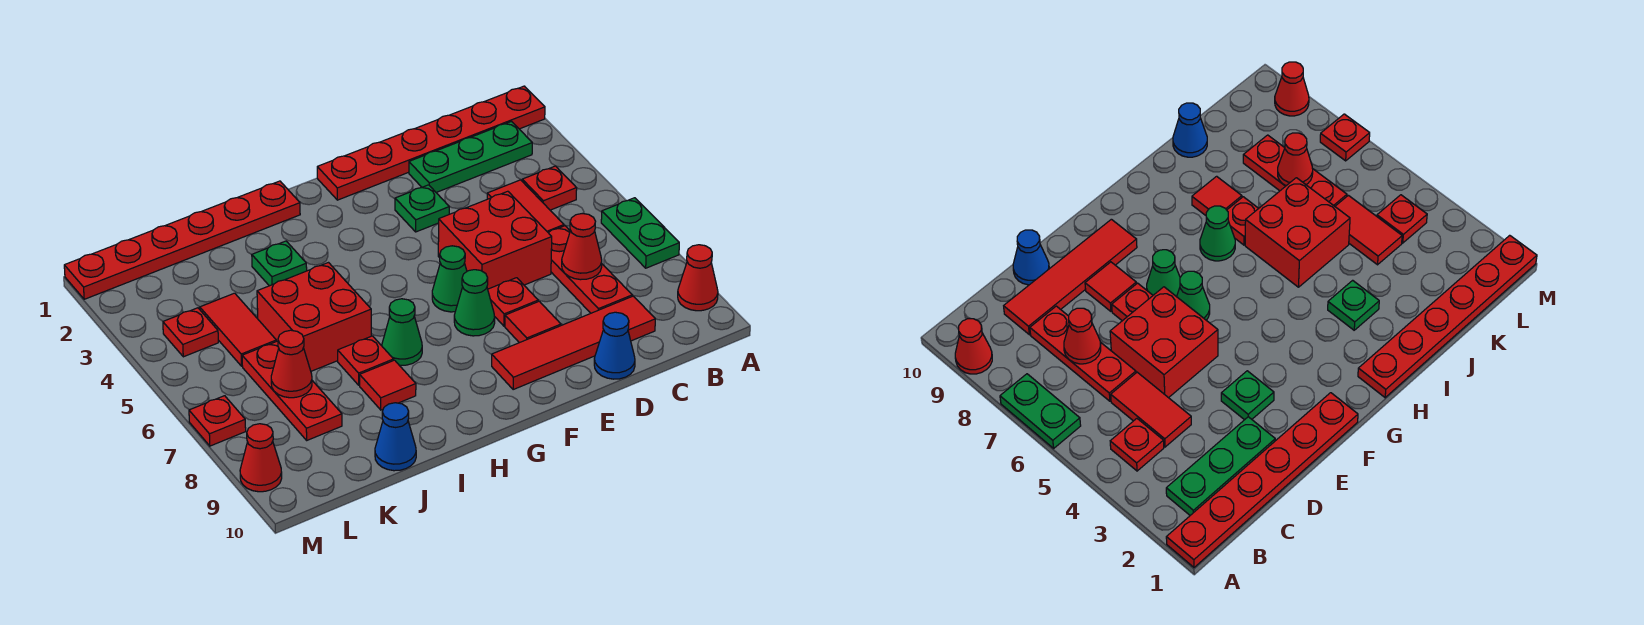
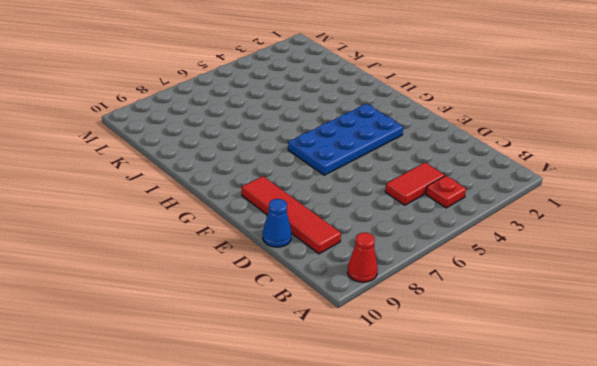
blue 2x4 plate [288,104,403,175] -> green 1x1 cone [432,246,467,312]
none -> red 1x6 plate [317,86,545,200]
none -> green 1x2 plate [601,198,679,268]
none -> green 1x3 plate [409,122,532,192]

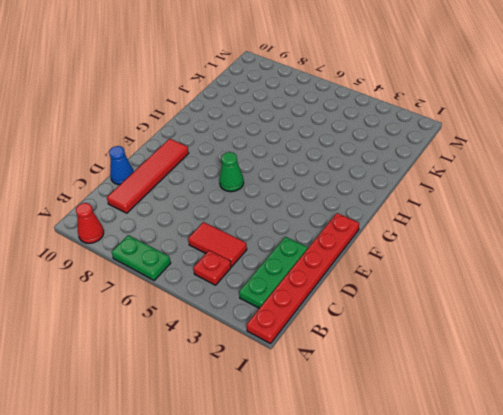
none -> red 1x3 plate [548,226,632,313]
none -> red 2x2 brick [438,191,552,289]
none -> green 1x1 plate [395,185,449,232]

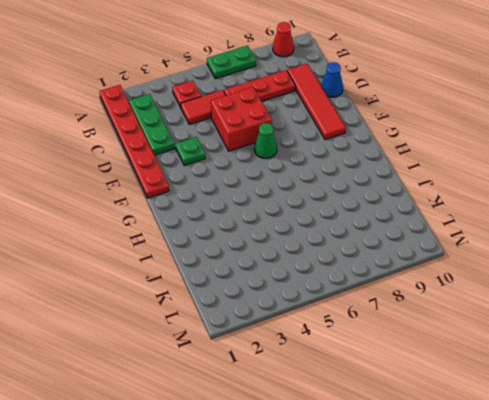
none -> red 1x1 plate [488,278,538,326]
none -> red 1x1 tile [505,301,561,343]
none -> green 1x1 cone [454,270,495,336]

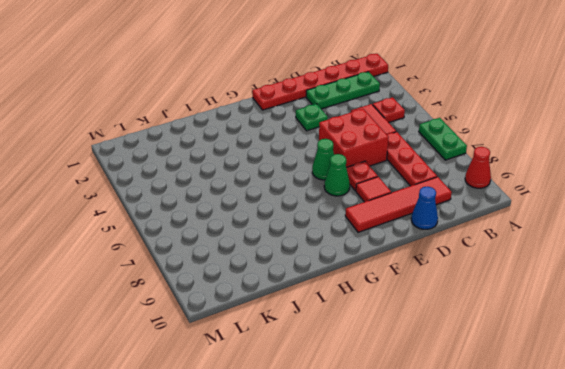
none -> red 1x6 plate [64,181,300,299]
none -> green 1x1 cone [382,299,422,365]
none -> green 1x1 plate [252,241,307,286]

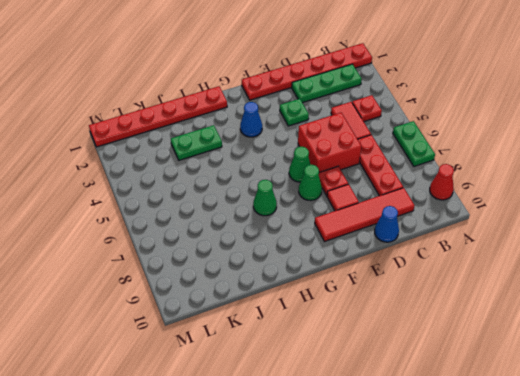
blue 1x1 cone [240,102,262,137] -> blue 1x1 cone moved to [375,403,416,471]
green 1x2 plate [171,125,222,160] -> green 1x1 plate [252,241,307,286]
none -> red 2x2 brick [257,263,371,371]
none -> red 1x1 plate [338,336,394,385]
none -> red 1x1 tile [360,360,416,410]

